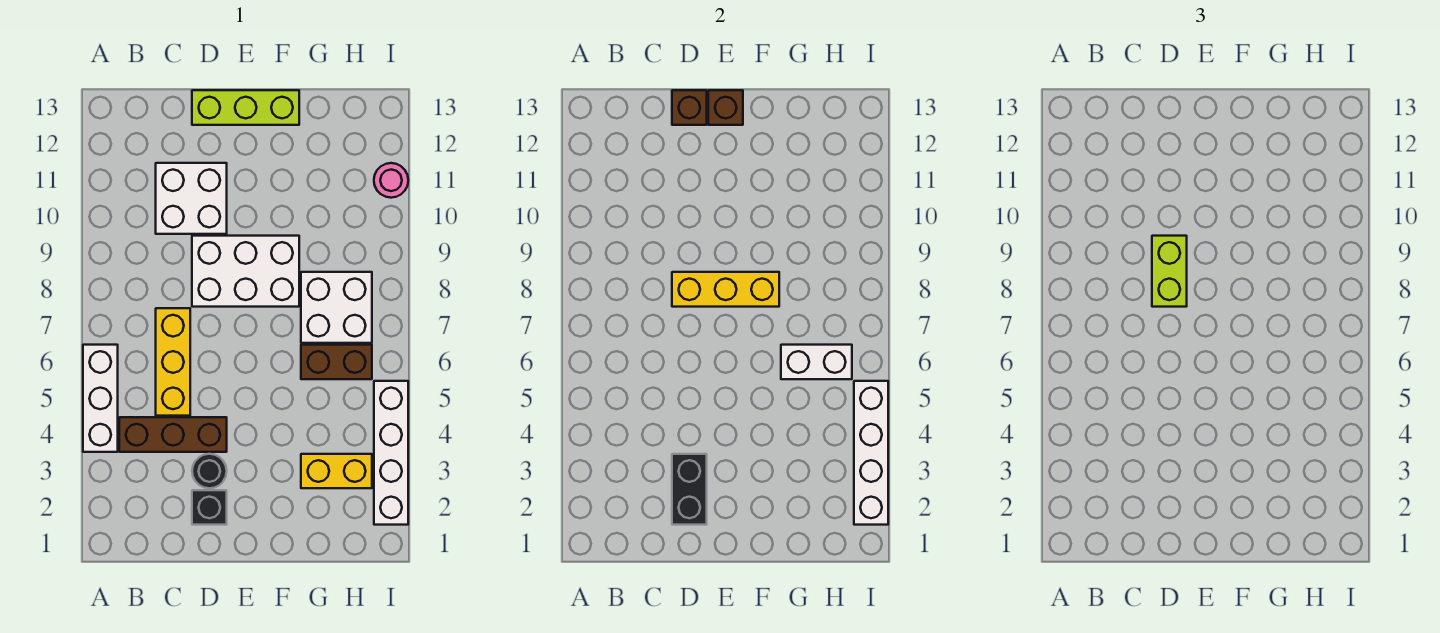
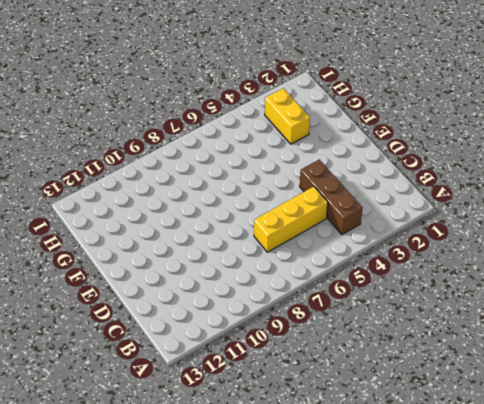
none -> white 1x3 brick [83,345,118,452]
none -> white 2x2 brick [156,163,227,234]
none -> black 1x1 brick [192,490,227,525]

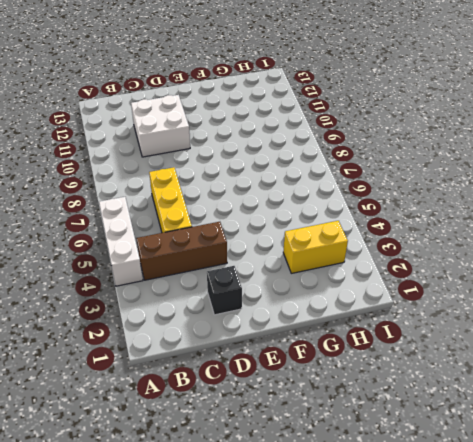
none -> black 1x1 round brick [192,454,227,488]
none -> white 2x3 brick [192,236,299,307]
none -> lime 1x3 brick [192,90,299,125]

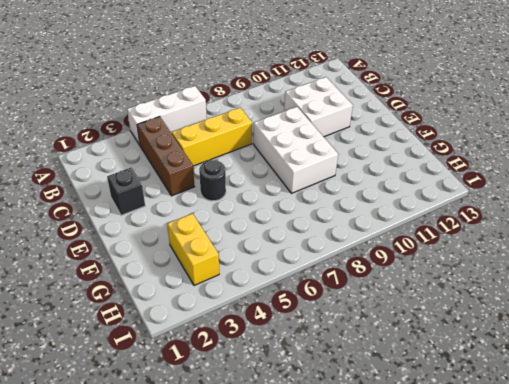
black 1x1 round brick [199,160,226,201] -> black 1x1 round brick moved to [192,454,227,488]
none -> lime 1x3 brick [192,90,299,125]
none -> brown 1x2 brick [301,345,372,379]
none -> white 2x2 brick [301,272,372,343]

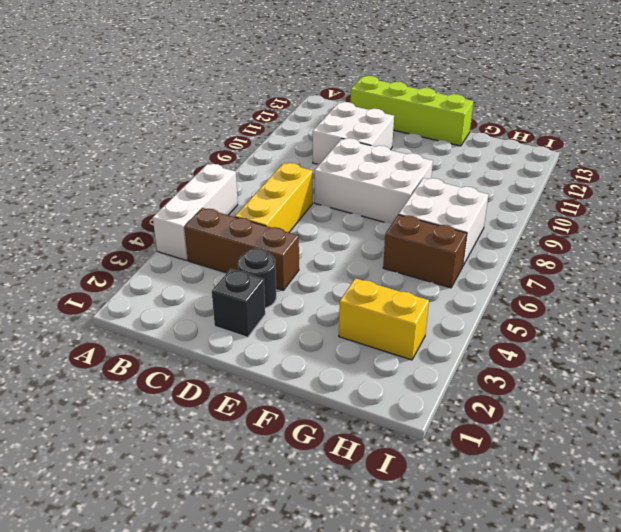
lime 1x4 brick [351,76,474,146] -> lime 1x3 brick [192,90,299,125]
none -> white 1x4 brick [374,381,408,525]
none -> pink 1x1 round brick [374,163,408,198]
none -> black 1x2 brick [672,454,707,525]

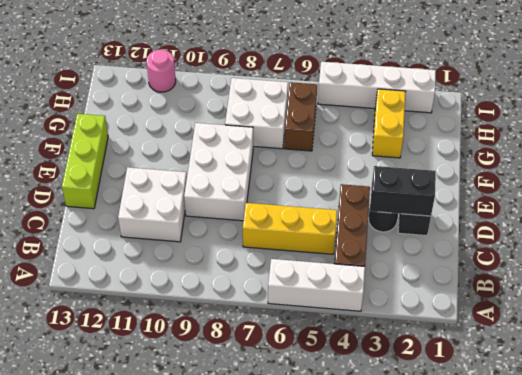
none -> yellow 1x3 brick [672,272,779,307]
none -> brown 1x1 brick [672,90,707,125]
none -> brown 1x1 brick [708,90,743,125]

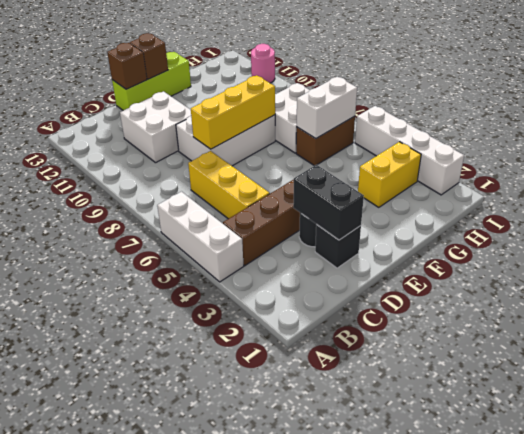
none -> white 1x4 brick [854,381,888,525]
none -> lime 1x2 brick [1152,236,1187,307]

